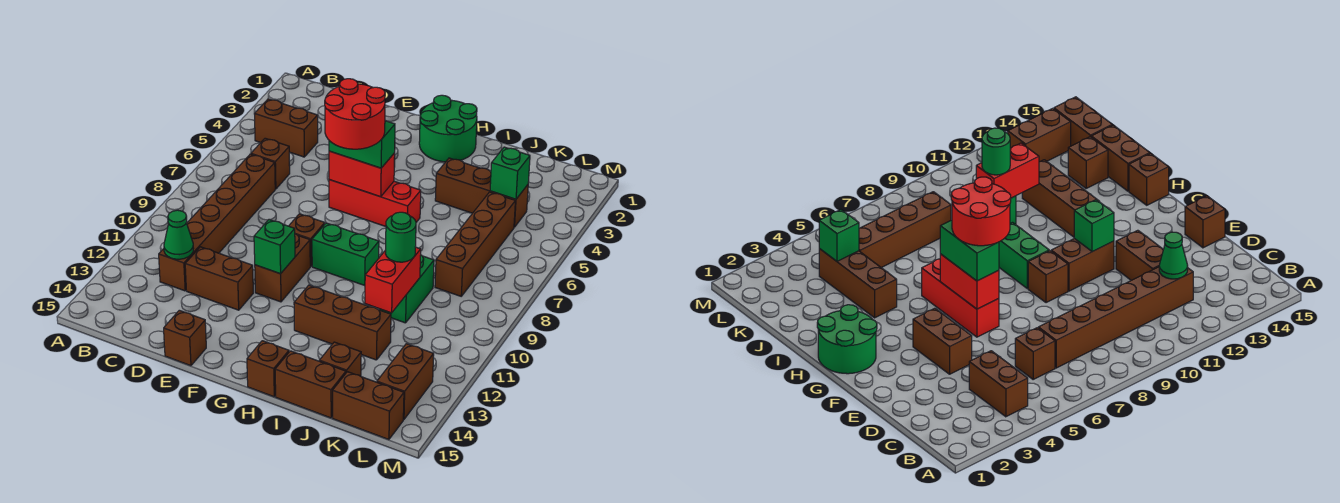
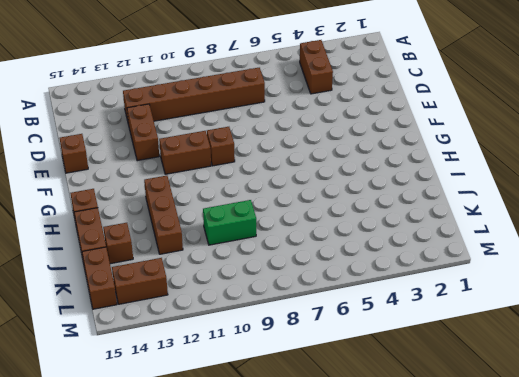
none -> brown 1x1 brick [251,138,290,189]
none -> brown 1x2 brick [913,308,972,374]
none -> red 1x3 brick [329,180,421,226]

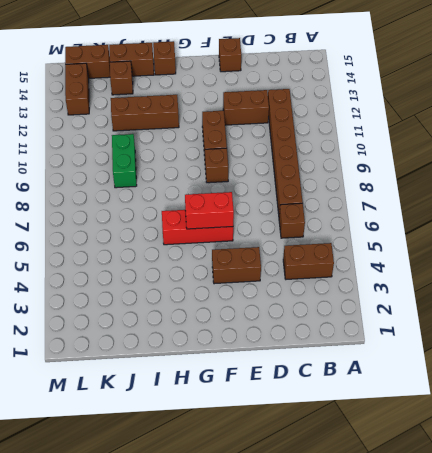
none -> green 2x2 round brick [419,95,477,162]
none -> green 1x2 brick [312,223,379,286]
none -> brown 1x3 brick [435,158,528,227]

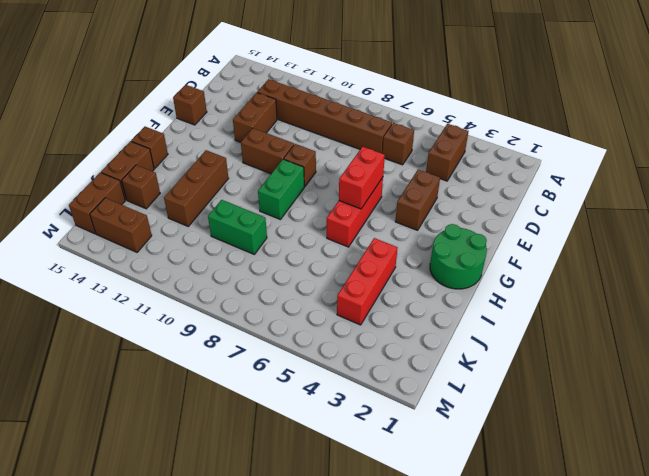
red 1x3 brick [337,238,398,325] -> brown 1x3 brick [435,158,528,227]
none -> brown 1x4 brick [435,192,515,296]
none -> green 1x1 cone [164,210,193,259]
none -> green 1x1 brick [254,220,295,274]

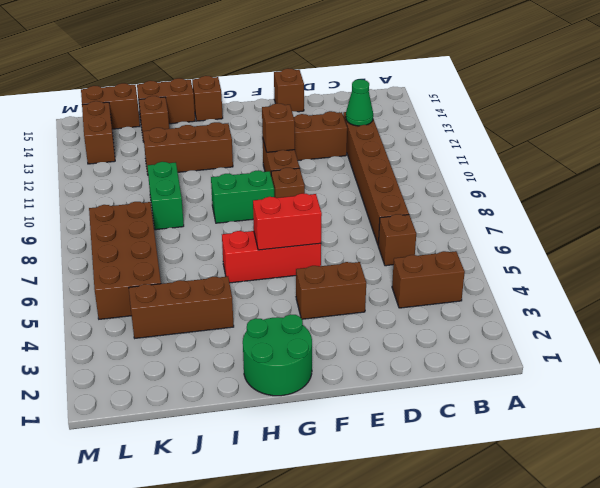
brown 1x1 brick [262,103,295,152] -> green 1x1 brick [254,220,295,274]
brown 2x4 brick [89,202,161,319] -> brown 1x4 brick [435,192,515,296]
none -> red 1x2 brick [365,247,421,313]
none -> green 1x1 brick [490,147,530,199]
none -> green 1x2 brick [329,121,395,168]

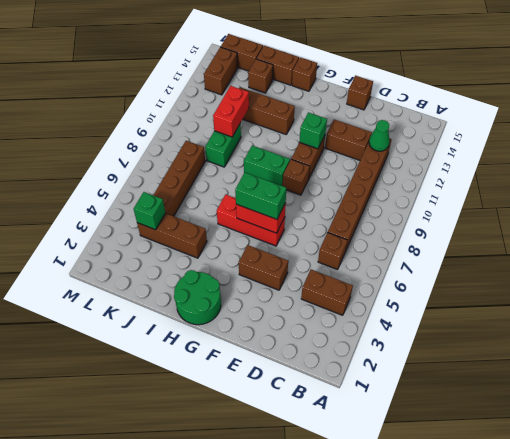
none -> green 1x1 round brick [385,212,416,262]
none -> red 2x2 round brick [325,79,385,149]

